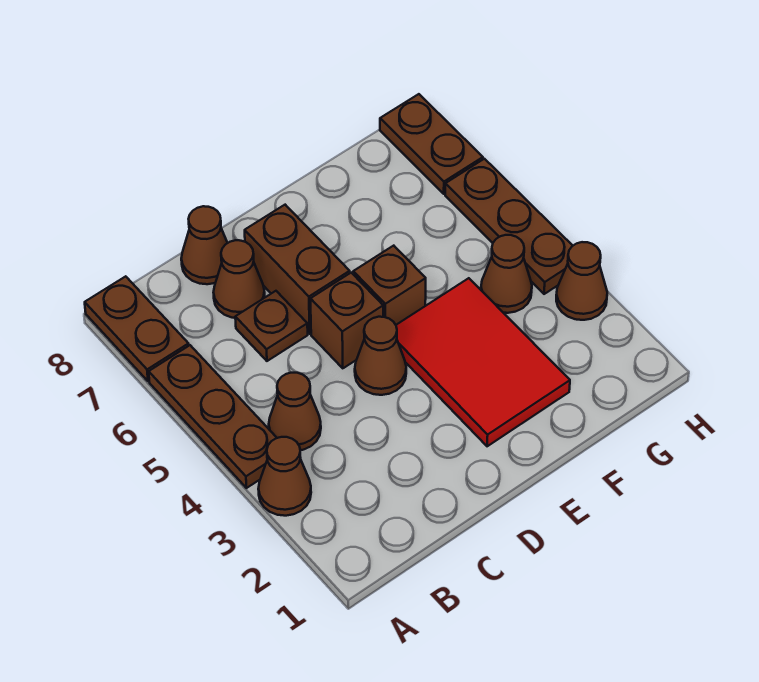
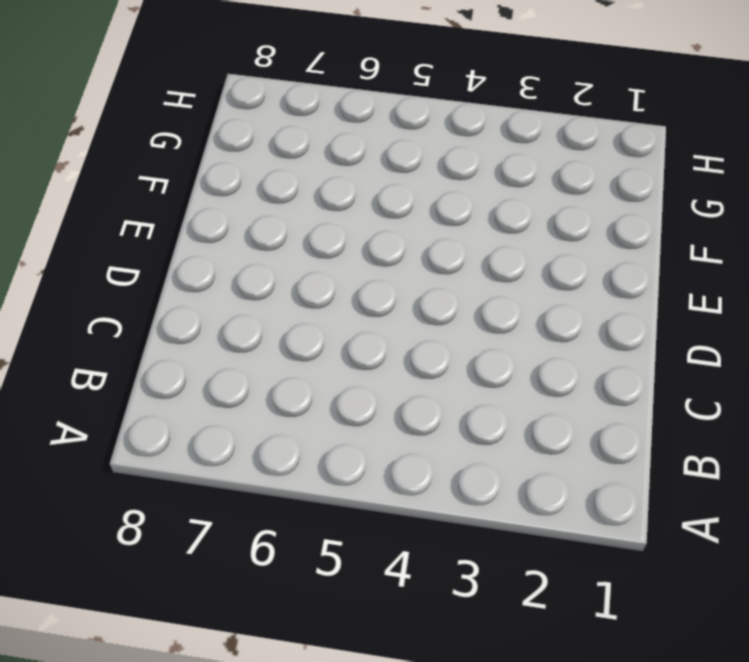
none -> brown 1x1 cone [258,437,311,516]
none -> brown 1x3 plate [149,345,277,488]
none -> brown 1x2 plate [85,276,189,381]

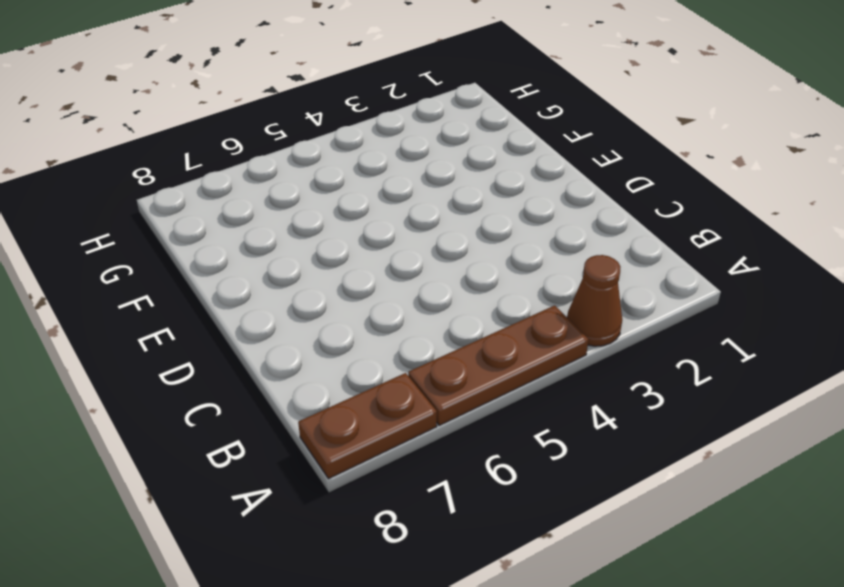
none -> brown 1x1 cone [269,373,321,450]
none -> brown 1x1 plate [235,291,308,361]
none -> brown 1x1 cone [213,240,265,318]

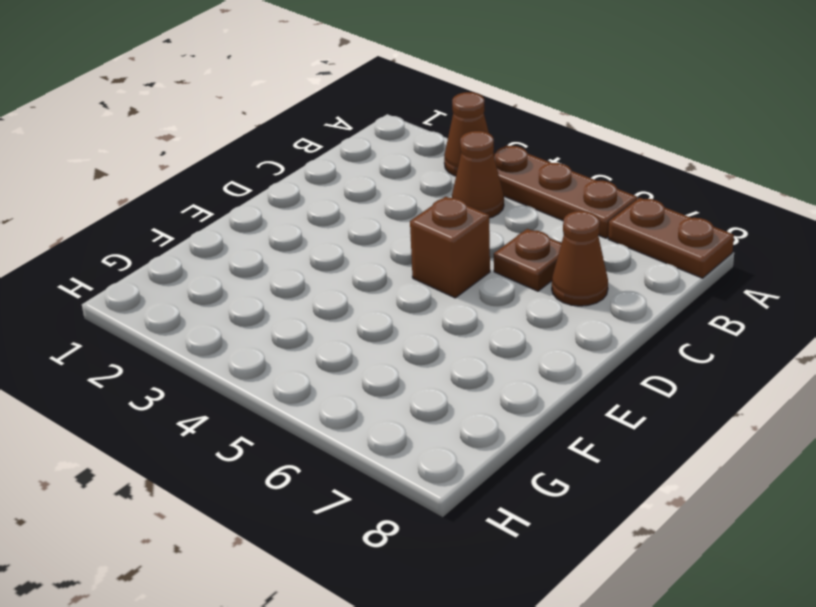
none -> brown 1x1 cone [181,206,227,284]
none -> brown 1x1 cone [355,317,406,395]
none -> brown 1x2 brick [245,205,350,334]

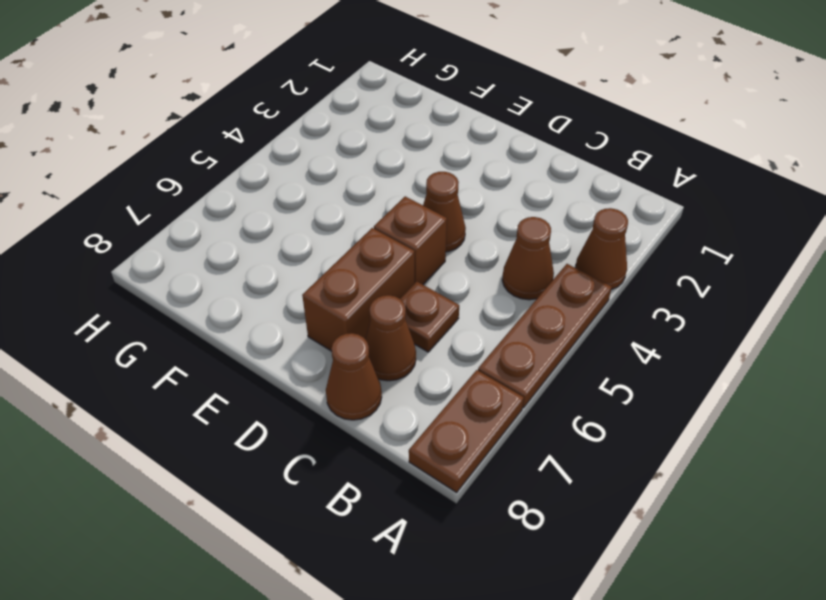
none -> red 2x3 tile [396,278,570,446]
none -> brown 1x1 brick [353,246,426,325]
none -> brown 1x1 cone [481,235,532,313]

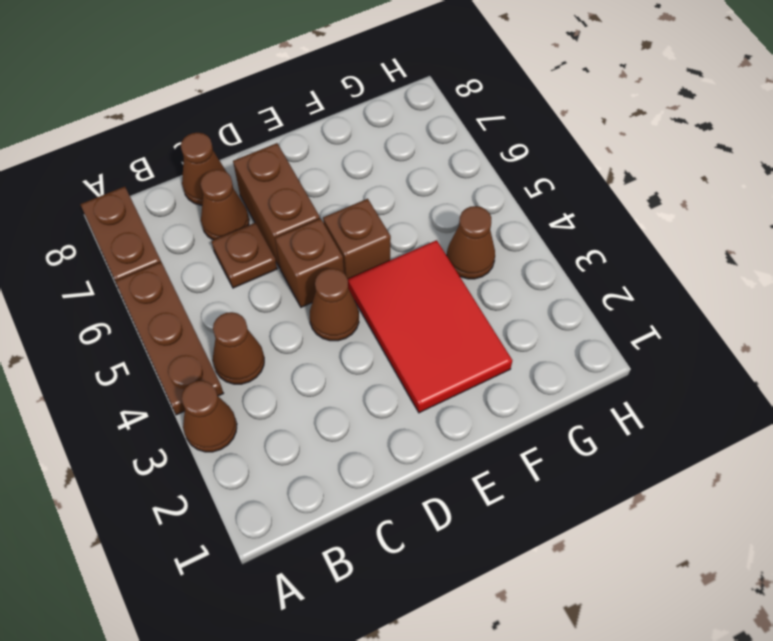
none -> brown 1x1 cone [556,242,607,320]
none -> brown 1x3 plate [445,159,573,294]
none -> brown 1x2 plate [380,94,483,194]

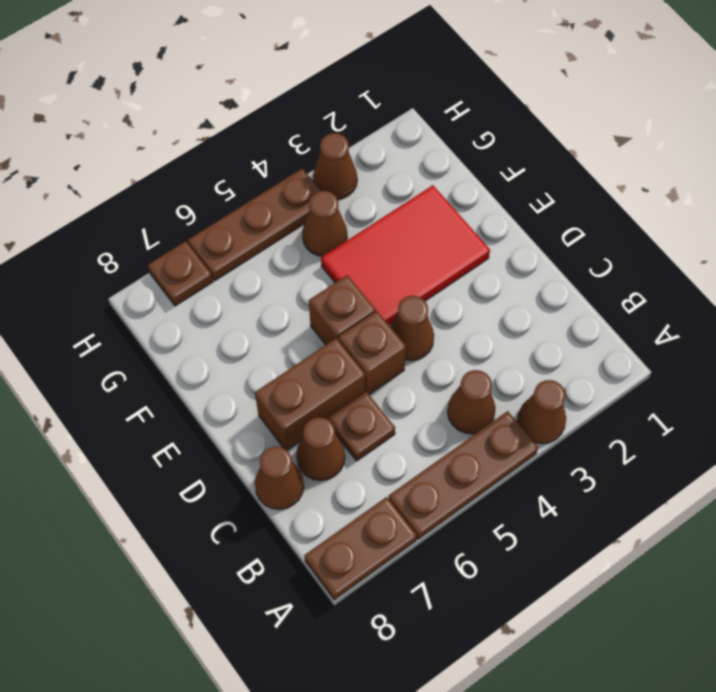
brown 1x1 plate [148,241,213,306] -> brown 1x2 plate [380,94,483,194]

